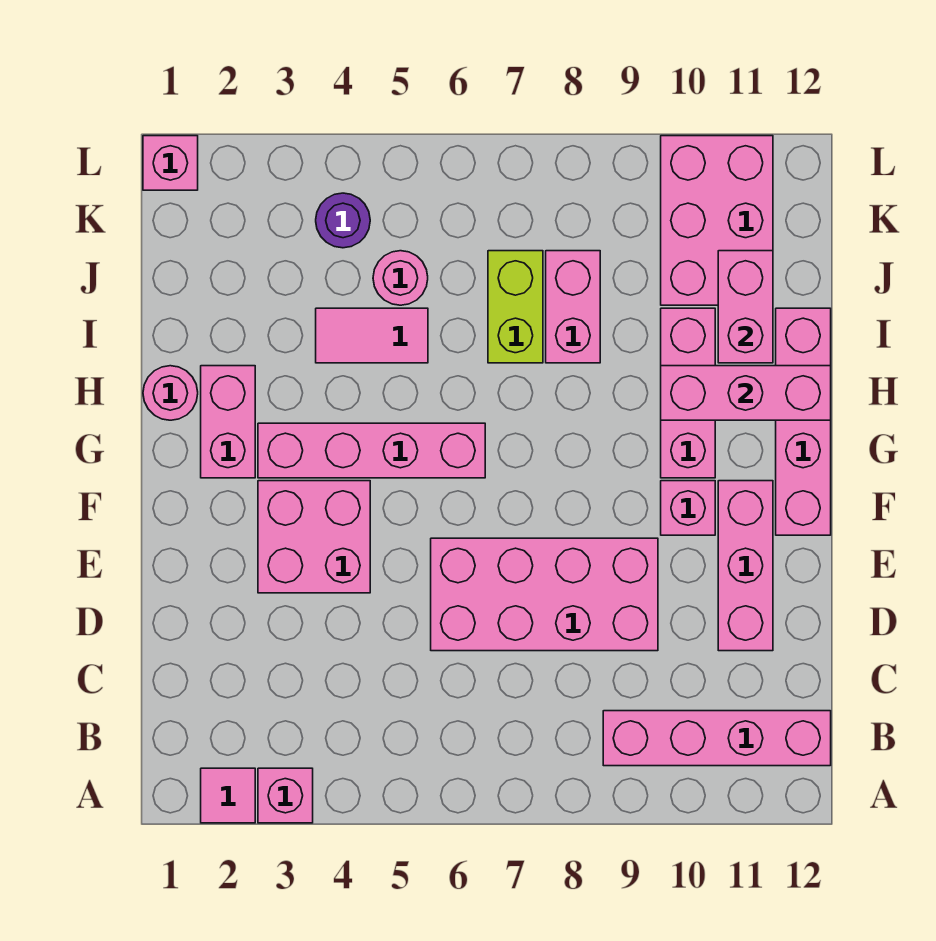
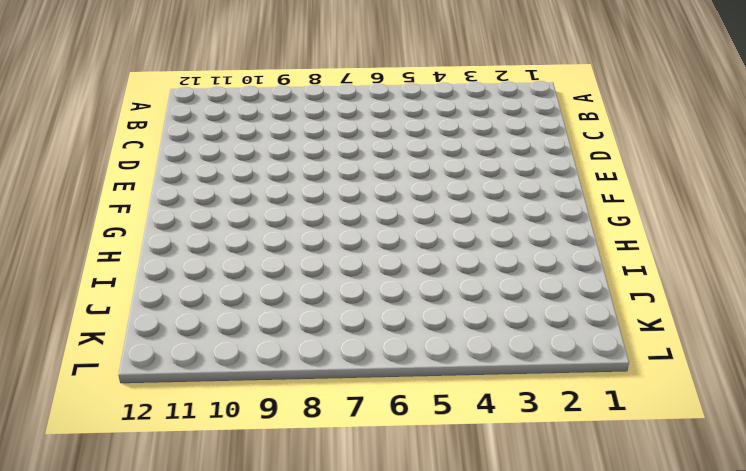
none -> pink 1x1 tile [201,768,255,823]
none -> pink 1x1 brick [258,768,313,823]
none -> pink 1x4 brick [603,711,831,766]

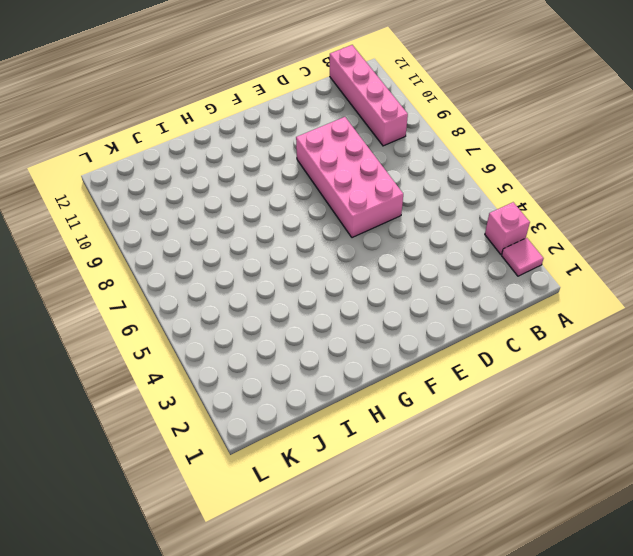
none -> pink 1x3 brick [718,481,773,651]
none -> pink 2x2 brick [258,481,370,593]
none -> pink 1x1 brick [661,481,715,535]

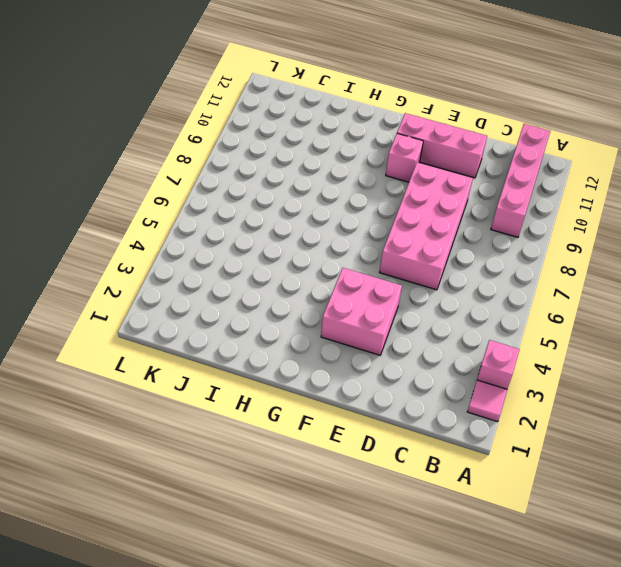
none -> pink 1x4 brick [776,308,831,535]
none -> pink 1x2 brick [201,366,255,478]
none -> pink 1x4 brick [258,423,485,478]

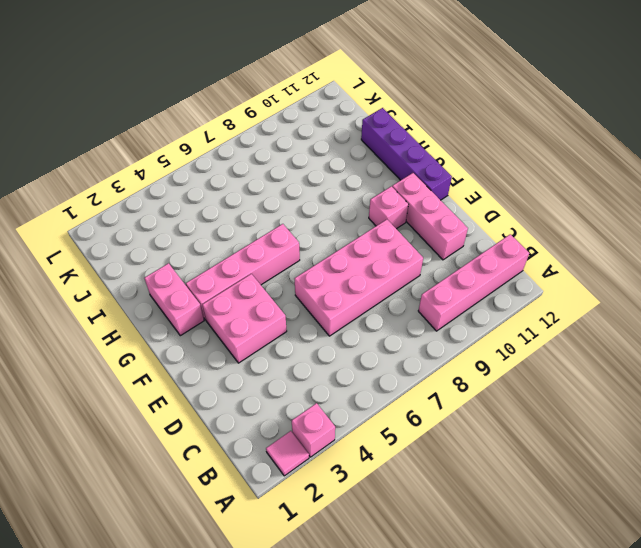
purple 1x4 brick [361,108,452,200] -> pink 1x4 brick [776,308,831,535]
none -> pink 1x3 brick [661,308,715,478]
none -> pink 1x1 round brick [143,366,198,420]
none -> pink 1x2 tile [316,308,428,363]

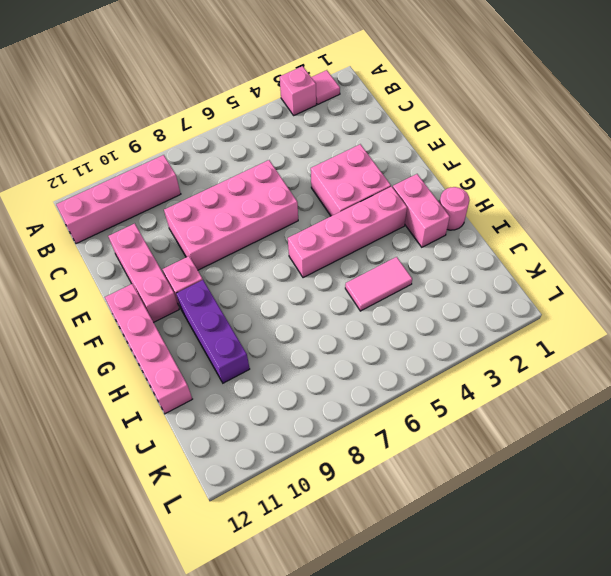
purple 1x3 brick [176,280,250,383] -> pink 1x3 brick [661,308,715,478]
none -> lime 1x2 brick [488,251,543,363]
none -> pink 1x2 brick [546,251,600,363]
none -> pink 1x1 round brick [373,251,428,305]

